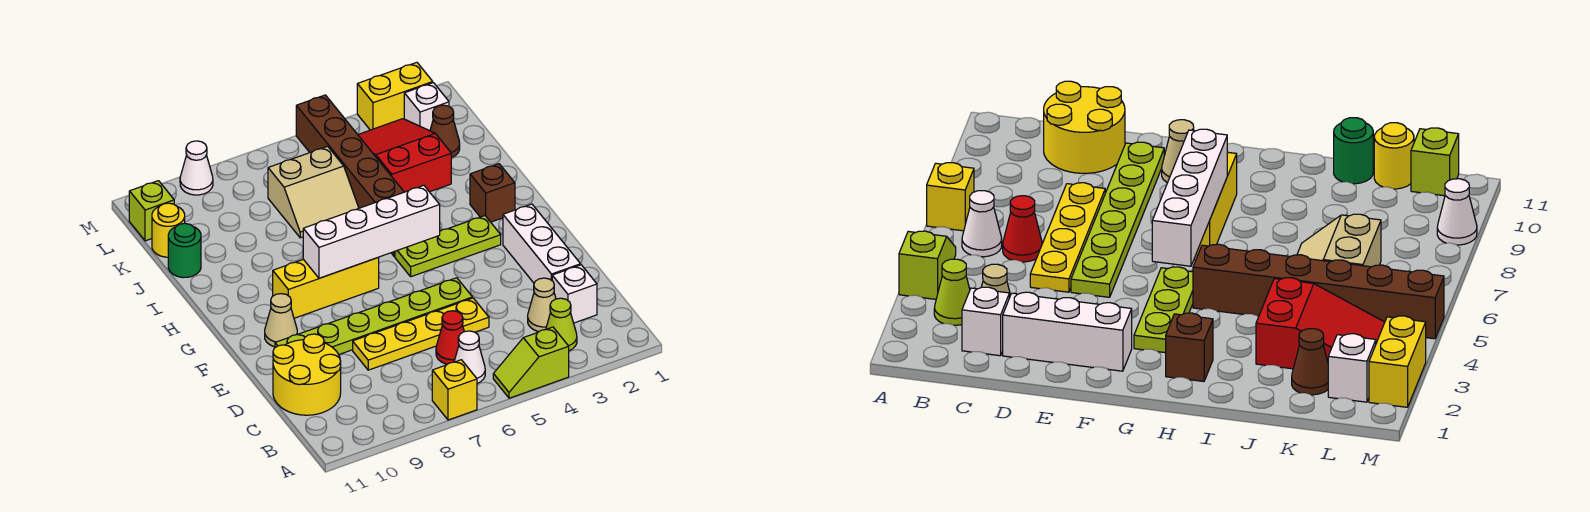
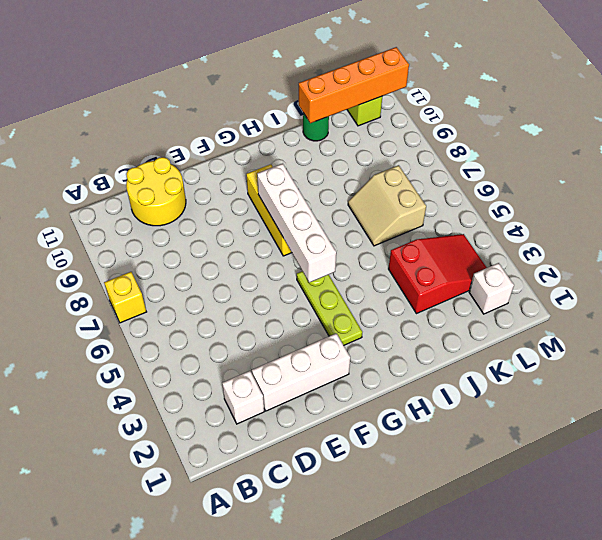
orange 1x4 brick [299,47,409,123] -> none
none -> lime 1x2 slope [493,327,569,398]
none -> lime 1x1 cone [546,298,577,351]
none -> white 1x1 cone [454,331,485,383]

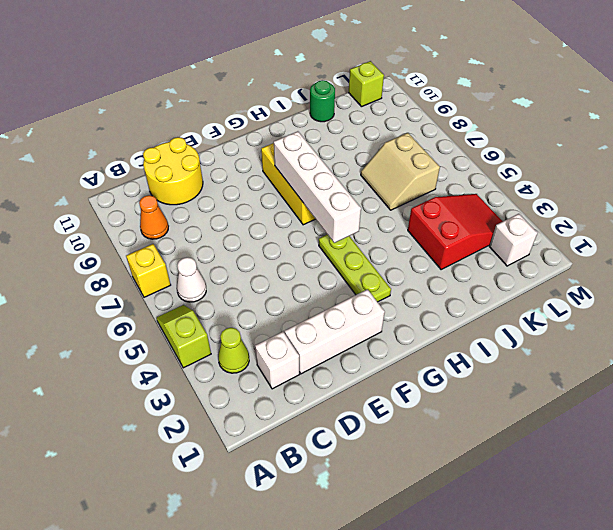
orange 1x1 cone [139,195,168,239] -> none
none -> tan 1x1 cone [528,278,556,331]
none -> red 1x1 cone [436,311,464,364]
none -> yellow 1x4 plate [353,298,489,370]

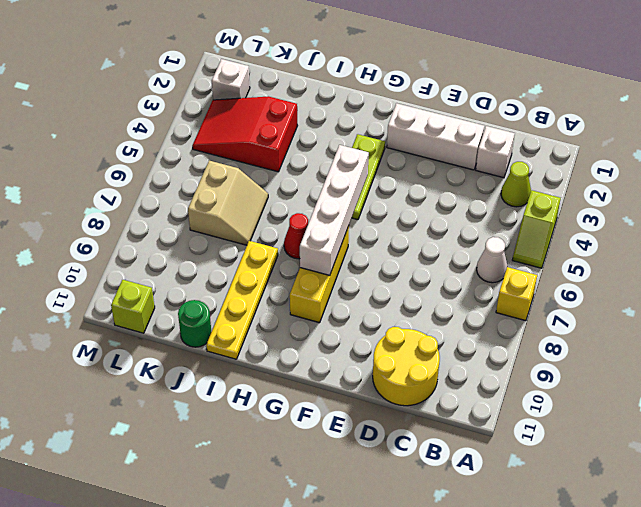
red 1x1 cone [284,213,308,259] -> red 1x1 cone moved to [436,311,464,364]
yellow 1x4 plate [206,241,278,359] -> yellow 1x4 plate moved to [353,298,489,370]
none -> tan 1x1 cone [528,278,556,331]
none -> lime 1x6 plate [275,278,472,354]
none -> tan 1x1 cone [265,294,297,347]

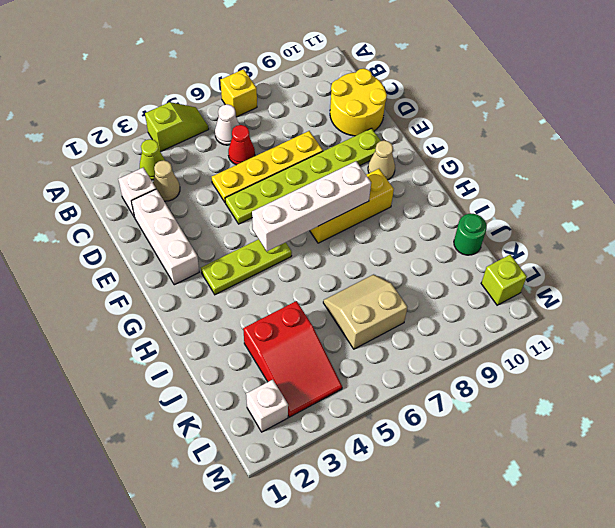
none -> brown 1x1 brick [470,164,515,222]
none -> brown 1x6 brick [296,95,404,257]
none -> brown 1x1 cone [430,105,460,158]

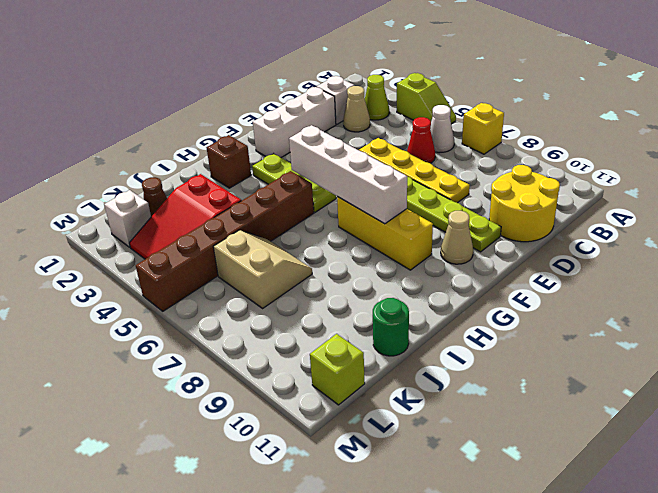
none -> yellow 1x1 round brick [152,203,185,257]
none -> yellow 1x2 brick [357,62,433,130]
none -> white 1x1 cone [180,141,213,195]

